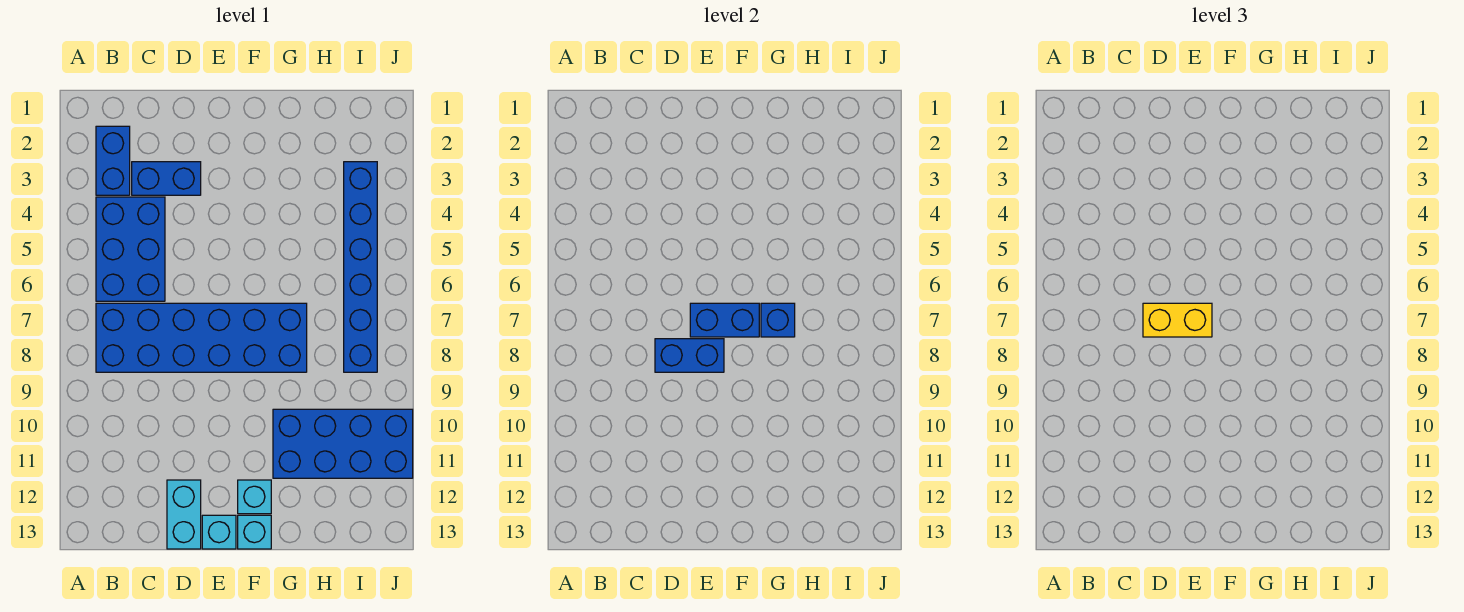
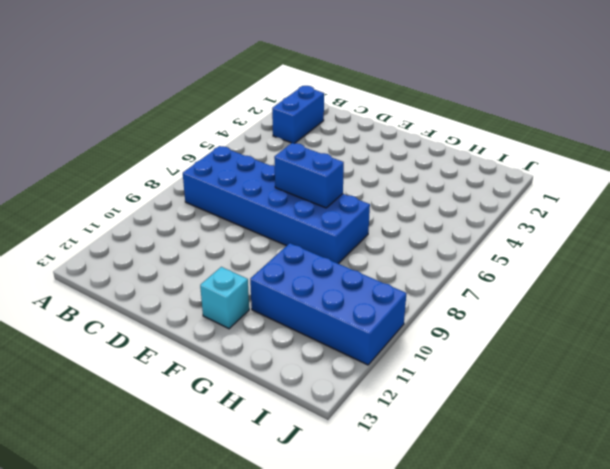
none -> blue 2x3 brick [96,197,165,301]
none -> blue 1x2 brick [132,162,201,195]
none -> cyan 1x2 brick [167,480,201,549]

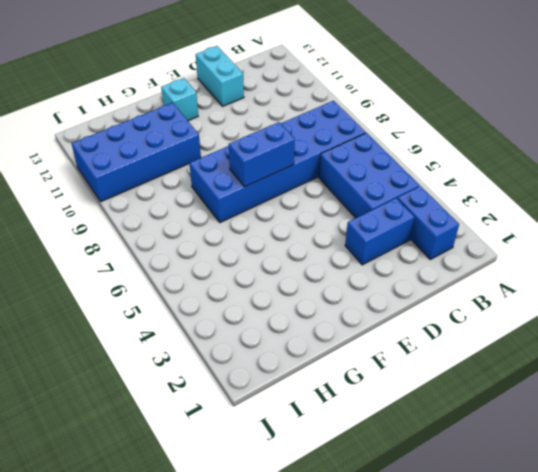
none -> cyan 1x1 brick [202,515,236,549]
none -> cyan 1x1 brick [238,515,271,549]
none -> blue 1x6 brick [344,162,377,372]

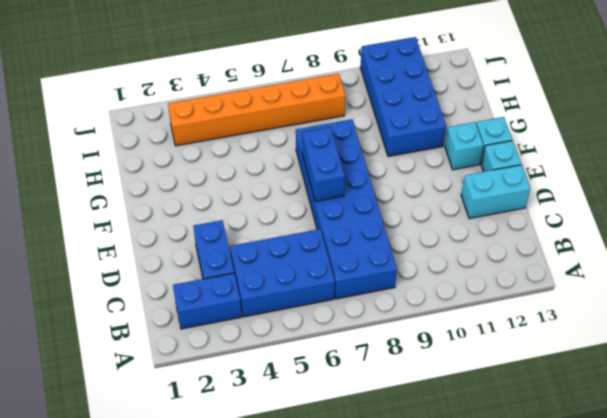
orange 1x6 brick [168,73,345,146] -> blue 1x6 brick [344,162,377,372]
none -> blue 1x2 brick [655,339,724,372]
none -> blue 1x1 brick [761,303,795,337]
none -> yellow 1x2 brick [1143,303,1212,337]

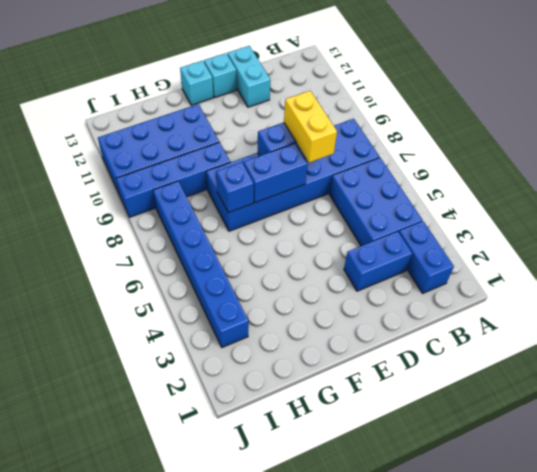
yellow 1x2 brick [284,91,337,163] -> yellow 1x2 brick turned to [1143,303,1212,337]
blue 1x4 brick [116,142,230,217] -> none
none -> cyan 1x1 brick [238,480,271,514]

